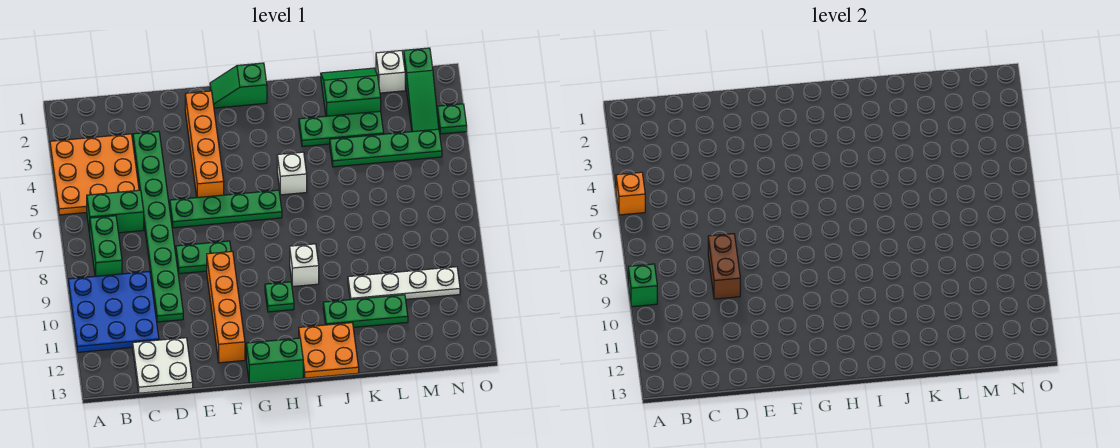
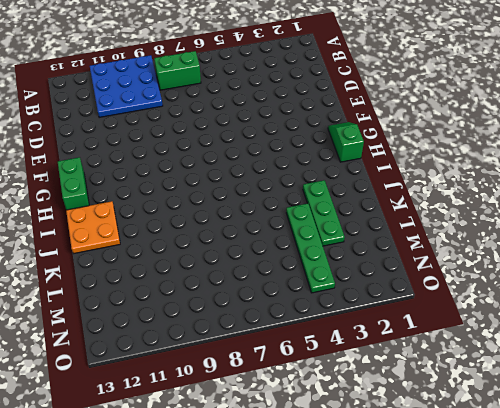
none -> orange 3x3 plate [50,134,139,215]
none -> green 1x2 brick [87,190,144,234]
none -> white 2x2 plate [133,338,193,393]

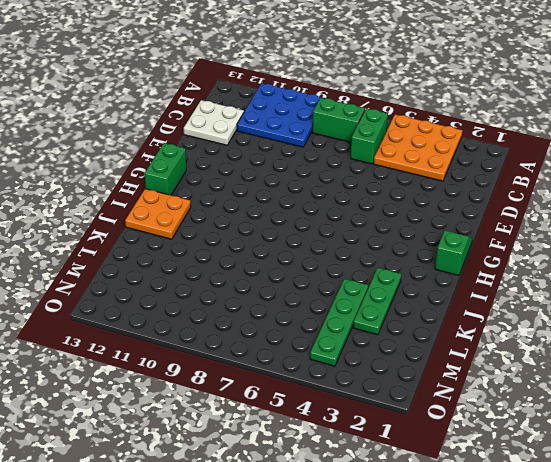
none -> green 1x8 plate [133,131,183,322]
none -> green 1x4 plate [170,190,282,228]
none -> green 1x2 plate [176,241,231,274]

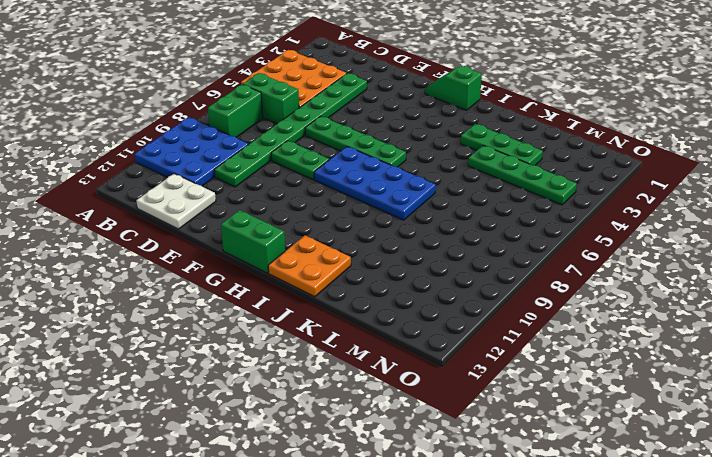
blue 2x4 plate [314,147,436,220] -> none
none -> orange 1x4 brick [185,91,224,197]
none -> orange 1x4 brick [207,251,245,363]
none -> green 1x1 plate [265,282,294,312]

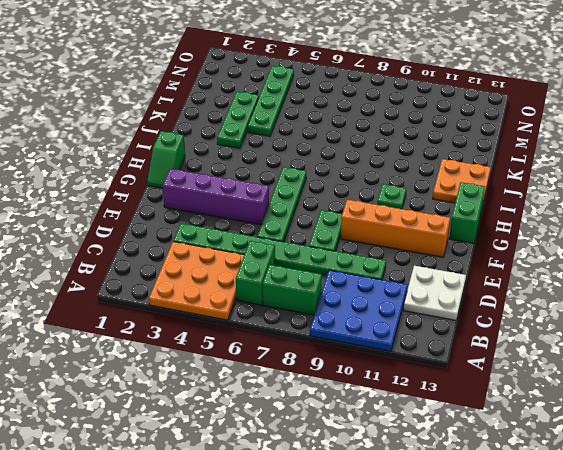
purple 1x4 brick [163,169,269,225] -> orange 1x4 brick [185,91,224,197]
none -> white 1x1 brick [277,152,307,195]
none -> white 1x1 brick [290,244,319,286]
none -> green 1x3 plate [323,295,408,327]

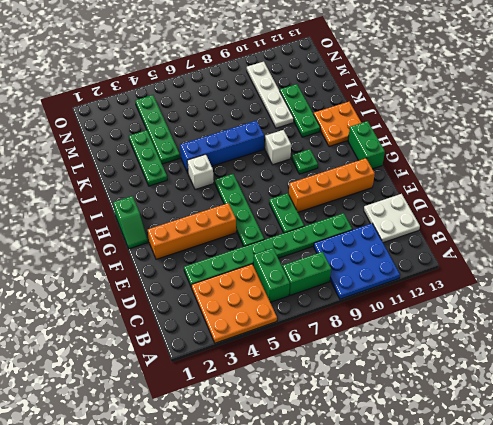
blue 1x4 brick [180,121,264,173] -> none
none -> green 2x2 slope [321,68,381,116]
none -> white 1x1 brick [376,51,405,93]
none -> green 1x3 slope [404,48,439,132]

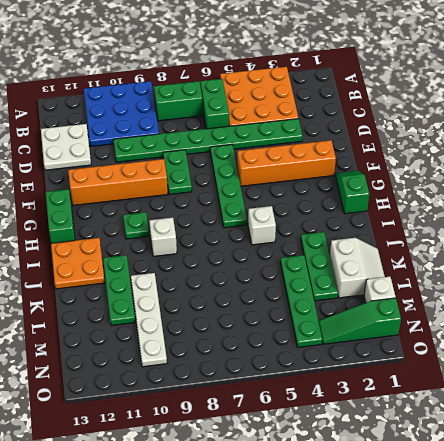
white 2x2 slope [330,238,385,298] -> green 2x2 slope [321,68,381,116]
none -> green 1x1 plate [437,104,467,134]
none -> orange 1x1 brick [616,172,645,215]
none -> green 1x1 brick [628,264,657,307]

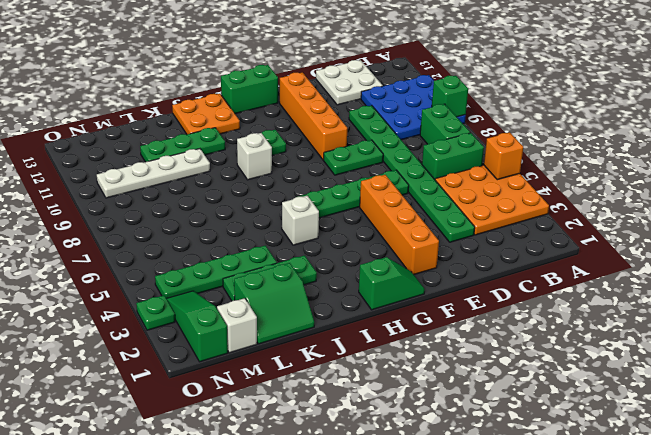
none -> brown 1x2 brick [708,234,740,299]

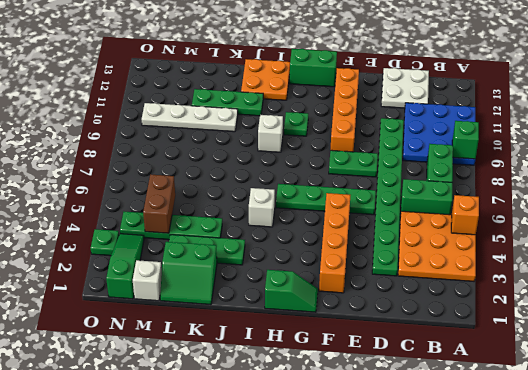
brown 1x2 brick [143,174,175,233] -> brown 1x2 brick moved to [708,234,740,299]

